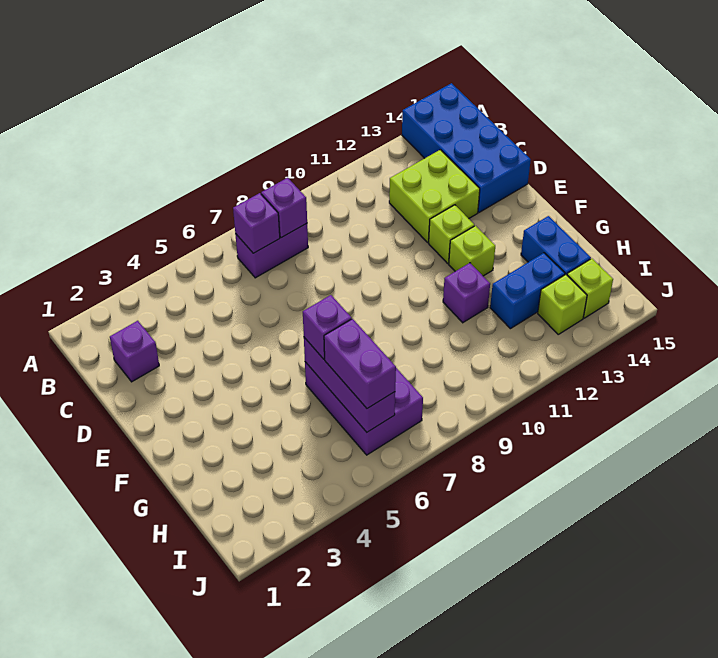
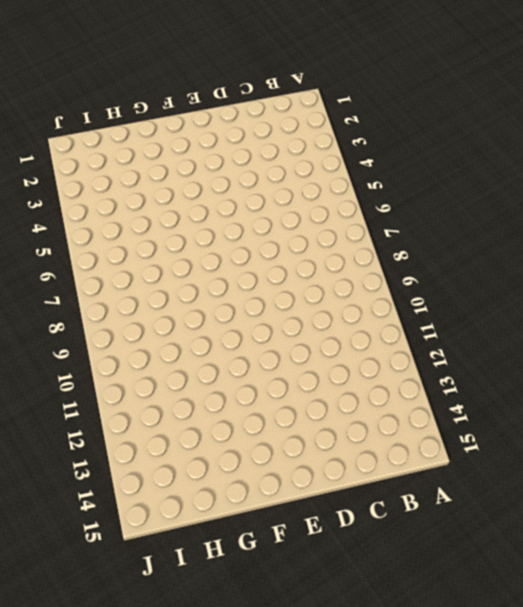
none -> blue 2x4 brick [402,83,531,212]
none -> purple 1x2 brick [235,224,308,278]
none -> purple 1x1 brick [110,321,159,382]

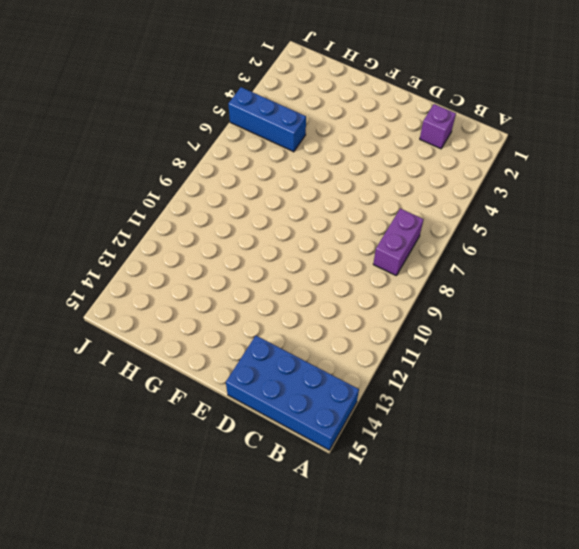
blue 1x3 brick [228,87,306,152] -> none
none -> lime 2x2 brick [389,150,480,242]
none -> lime 1x1 brick [429,205,474,263]
none -> lime 1x1 brick [449,226,495,276]

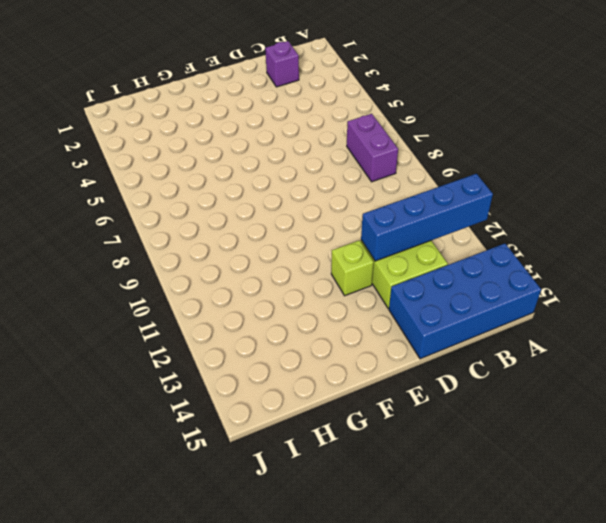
blue 1x4 brick [361,174,493,261] -> none
none -> lime 1x1 brick [449,226,495,276]
none -> purple 2x3 brick [305,362,423,455]
none -> purple 1x1 brick [443,263,490,323]

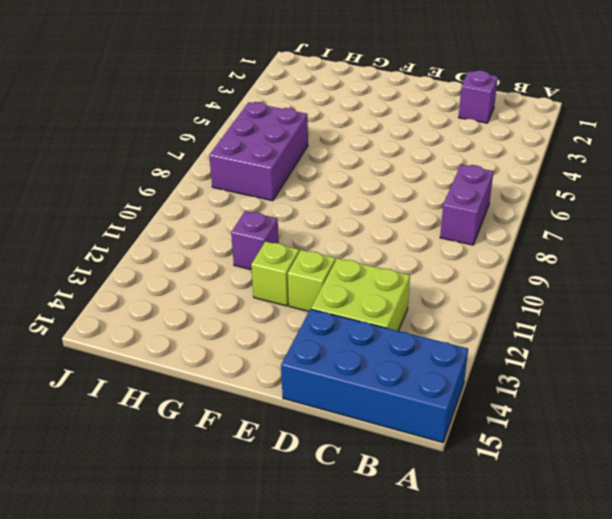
purple 2x3 brick [209,102,308,201] -> purple 2x3 brick turned to [305,362,423,455]
none -> blue 1x2 brick [521,216,591,275]
none -> blue 1x2 brick [490,253,565,329]
none -> lime 1x1 brick [538,275,587,334]

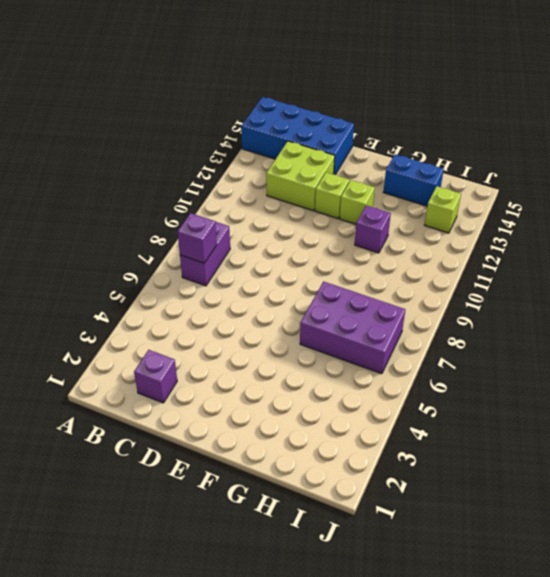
none -> blue 1x2 brick [490,253,565,329]
none -> lime 1x1 brick [567,259,613,318]
none -> purple 1x1 brick [261,178,307,238]

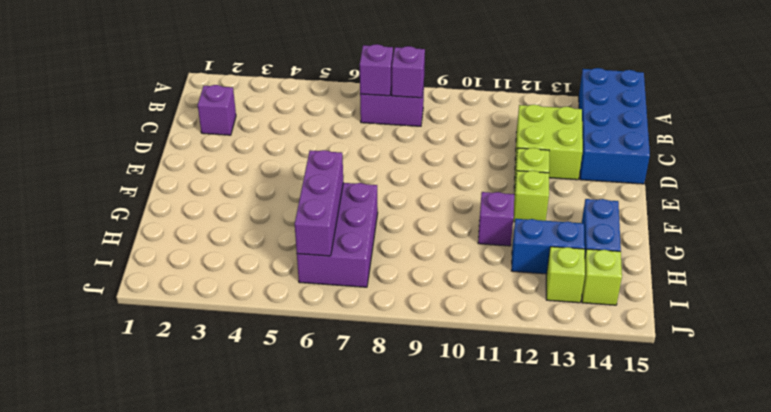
none -> purple 1x1 brick [303,295,352,359]
none -> purple 1x2 brick [324,319,396,409]

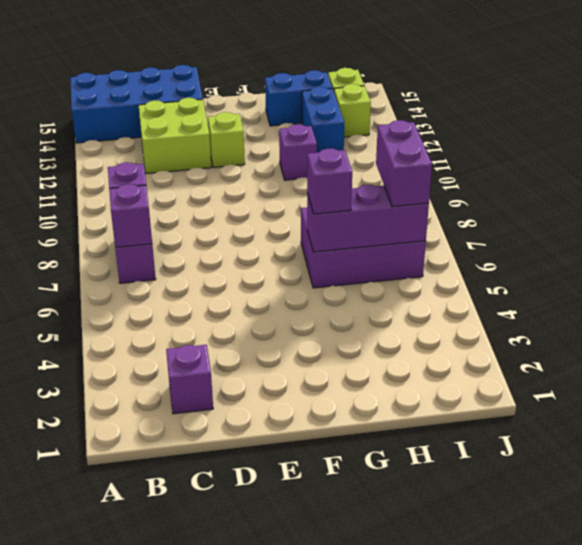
purple 1x2 brick [376,120,432,207] -> purple 1x2 brick turned to [324,319,396,409]
none -> lime 1x1 brick [449,226,495,276]

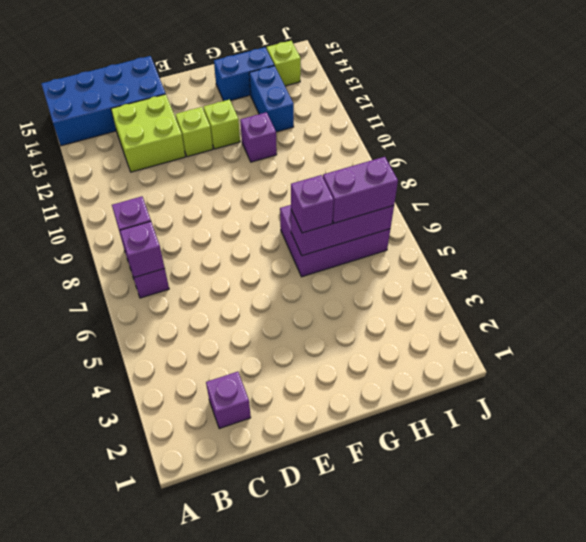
none -> lime 1x1 brick [538,275,587,334]

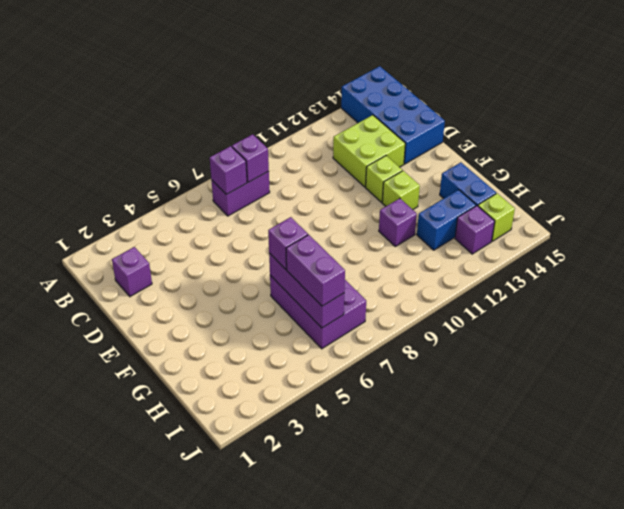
purple 1x1 brick [455,206,495,254] -> lime 1x1 brick [538,275,587,334]

